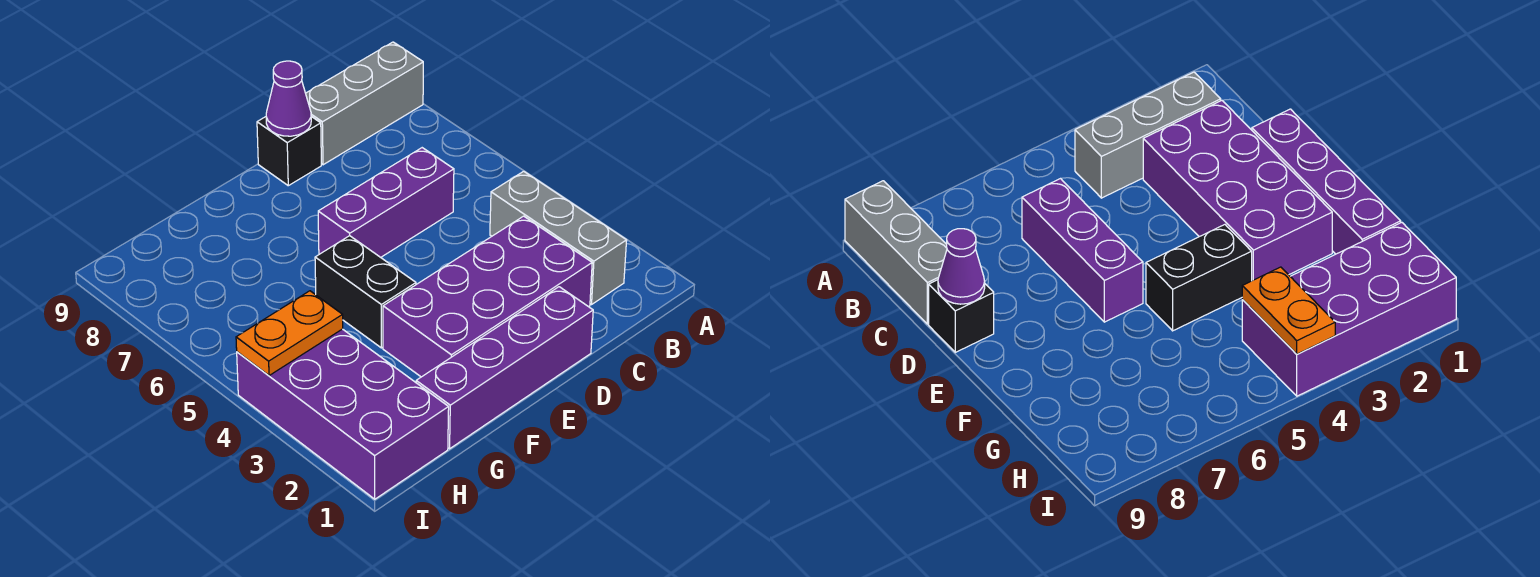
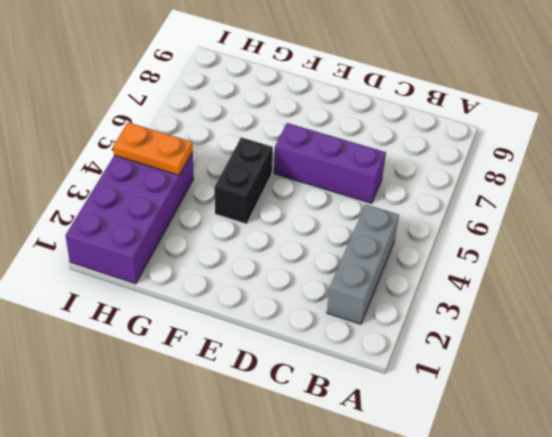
none -> grey 1x3 brick [306,42,423,165]
none -> purple 2x4 brick [383,216,592,377]

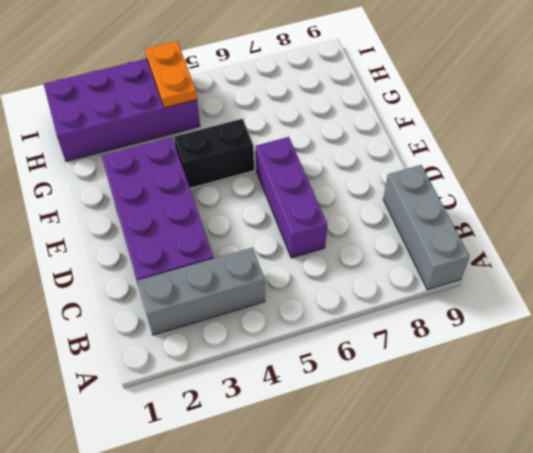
none -> purple 1x4 brick [416,287,593,449]
none -> black 1x1 brick [257,117,321,186]

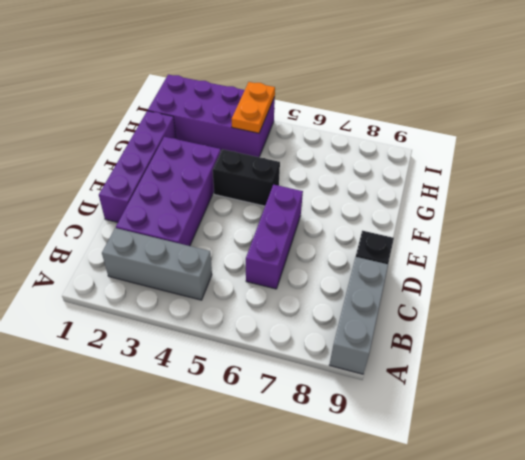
none -> purple 1x1 cone [266,61,311,136]

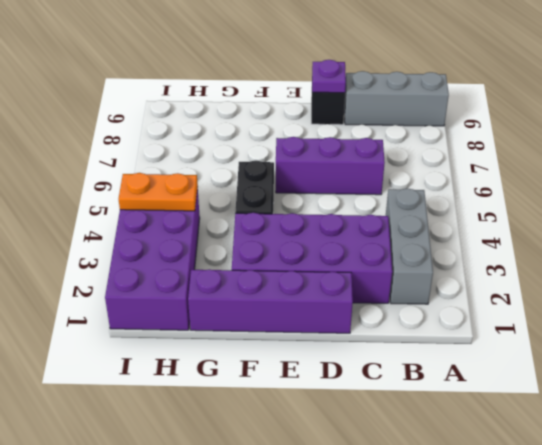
purple 1x1 plate [312,60,346,93] -> purple 1x1 cone [266,61,311,136]

